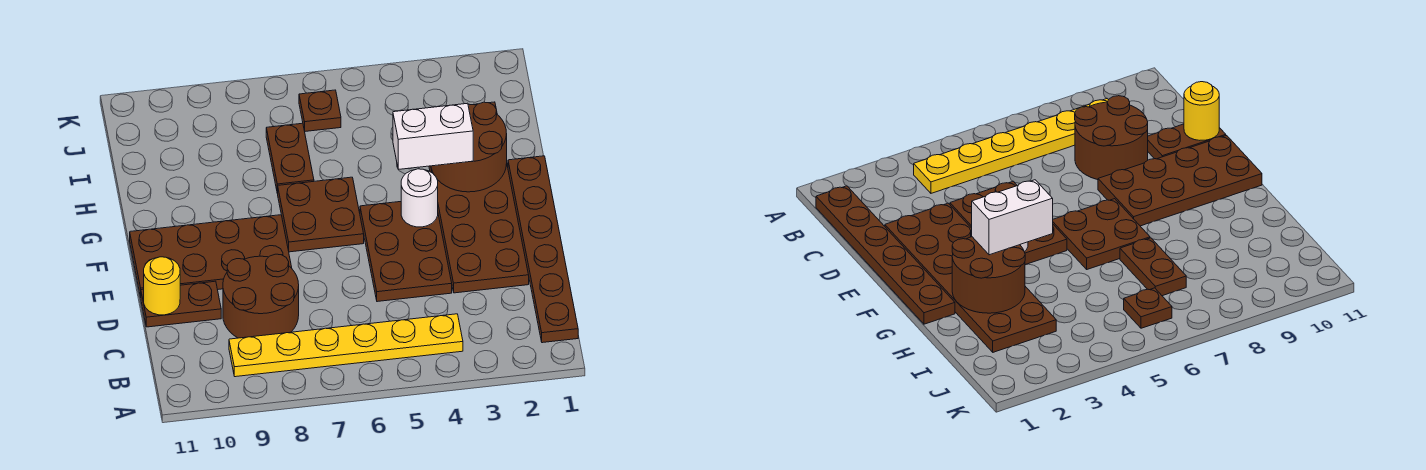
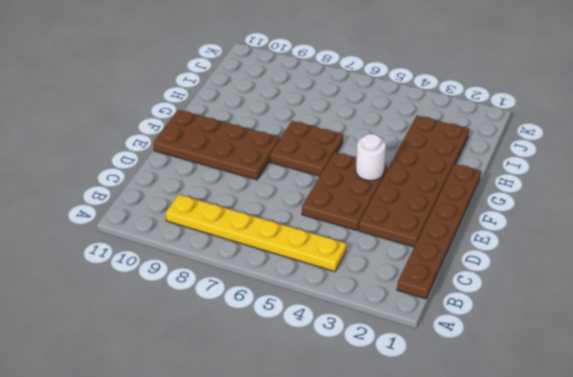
none -> brown 2x2 round brick [223,254,299,338]
none -> brown 1x2 plate [141,281,221,327]
none -> brown 1x2 plate [266,123,314,194]

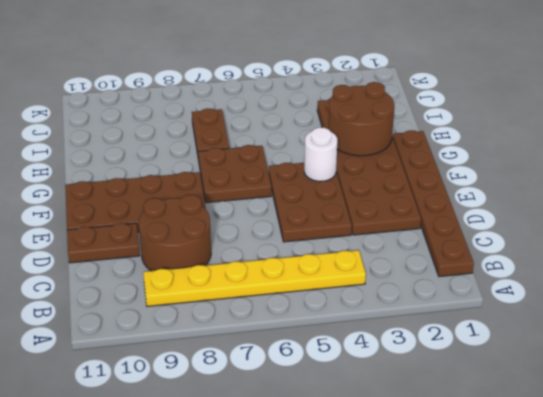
none -> brown 1x1 plate [299,90,341,131]
none -> yellow 1x1 round brick [144,257,180,315]
none -> white 1x2 brick [393,103,473,170]

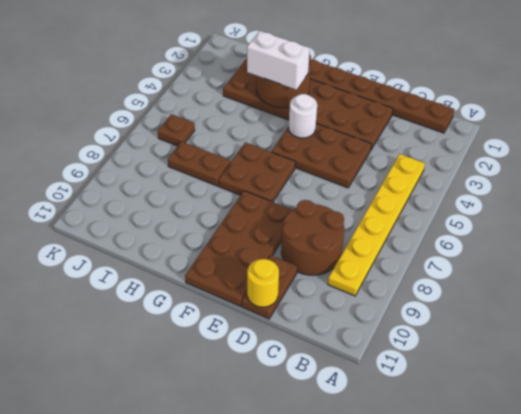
white 1x2 brick [247,31,310,90] -> white 1x2 brick turned to [393,103,473,170]

